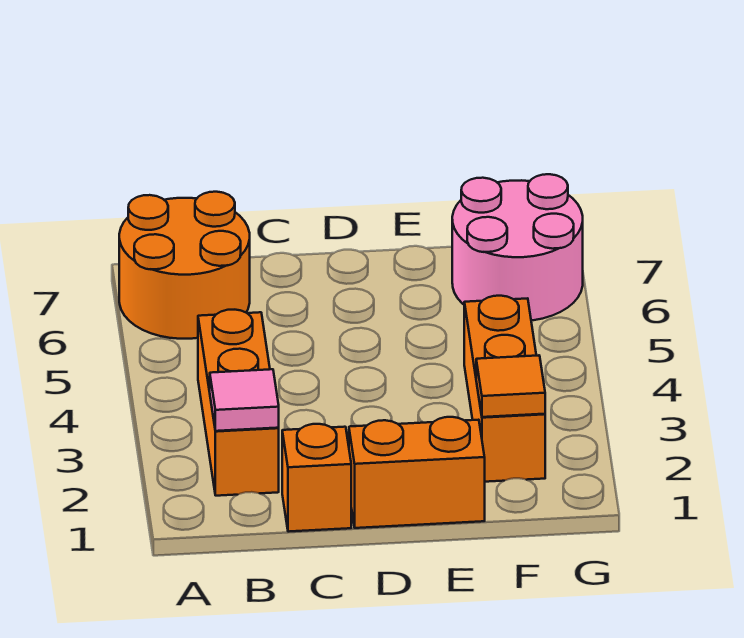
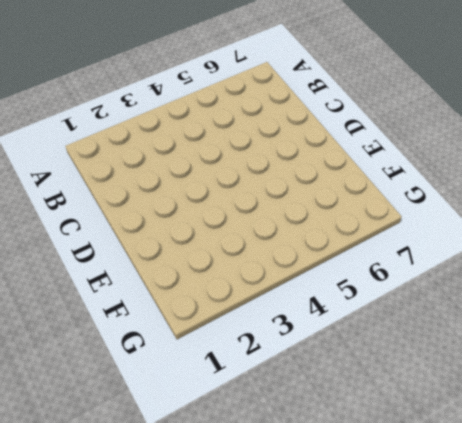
none -> orange 2x2 round brick [119,192,250,339]
none -> orange 1x3 brick [198,310,279,496]

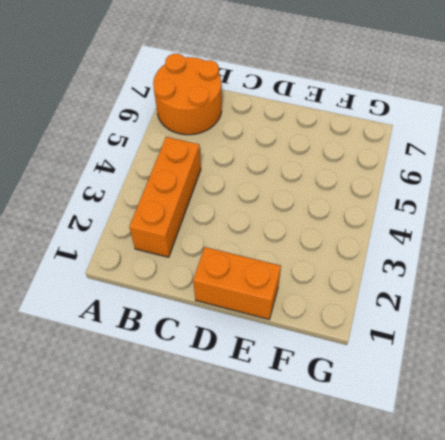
none -> orange 1x1 brick [282,424,351,532]
none -> orange 1x3 brick [464,296,545,482]

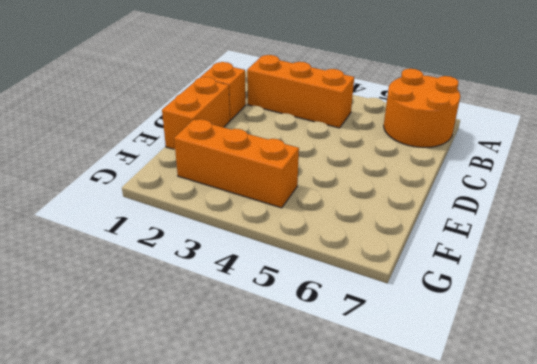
none -> pink 2x2 round brick [452,174,583,321]
none -> pink 1x1 tile [210,369,279,431]

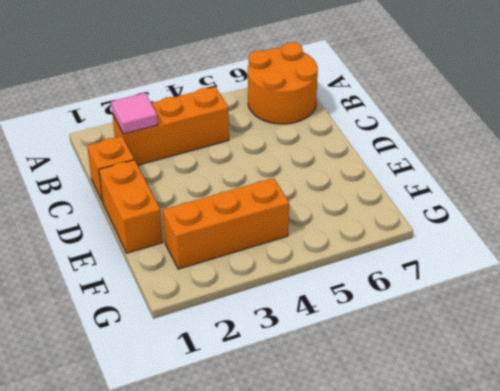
none -> pink 2x2 round brick [452,174,583,321]
none -> orange 1x1 tile [476,355,545,417]

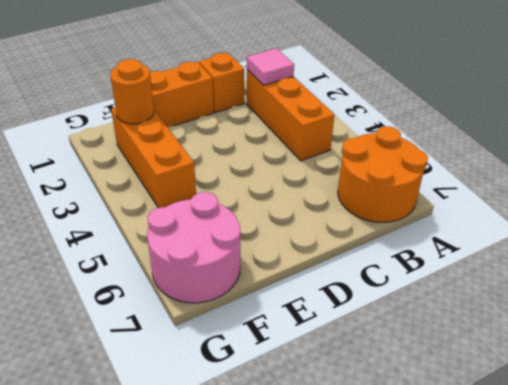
orange 1x1 round brick [110,59,154,124] -> orange 1x1 tile [476,355,545,417]

